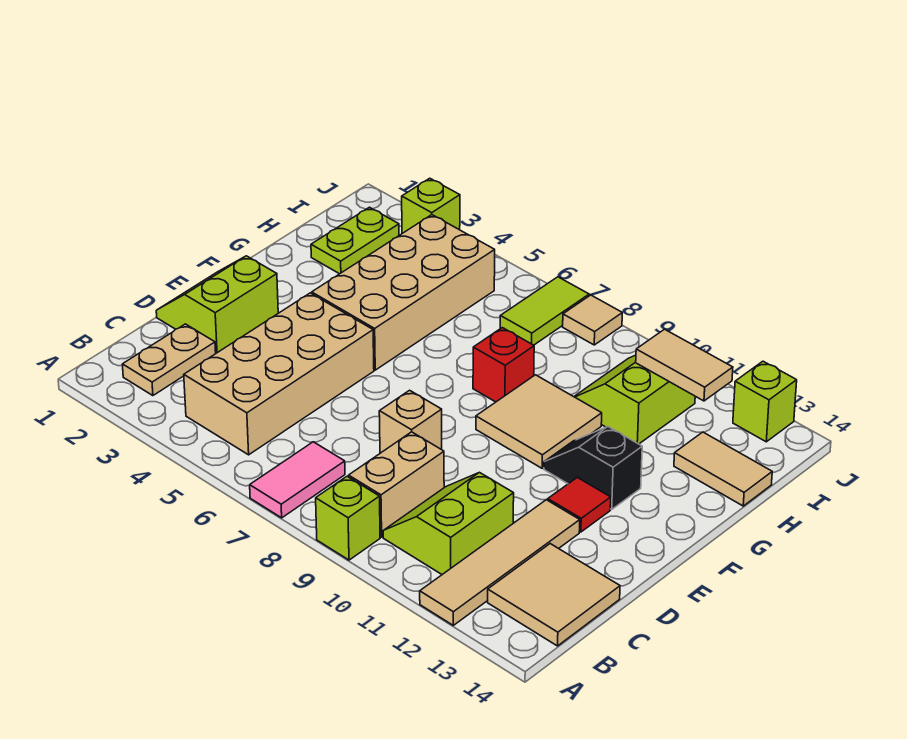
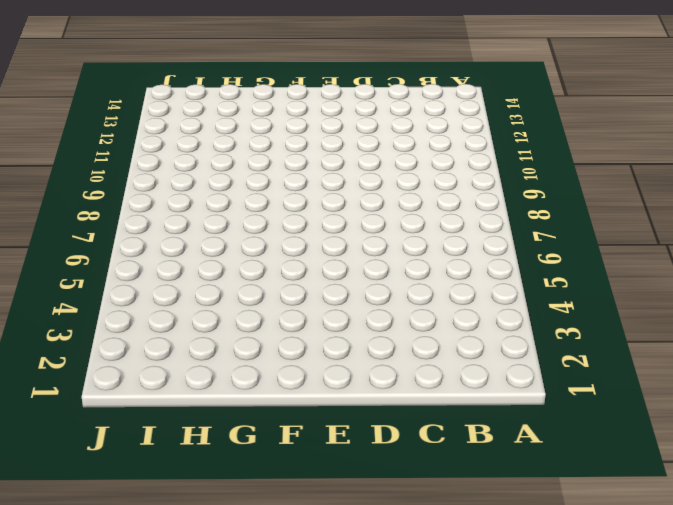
none -> pink 1x2 tile [250,442,345,518]
none -> lime 1x1 brick [316,476,380,560]
none -> tan 1x4 tile [420,500,580,625]

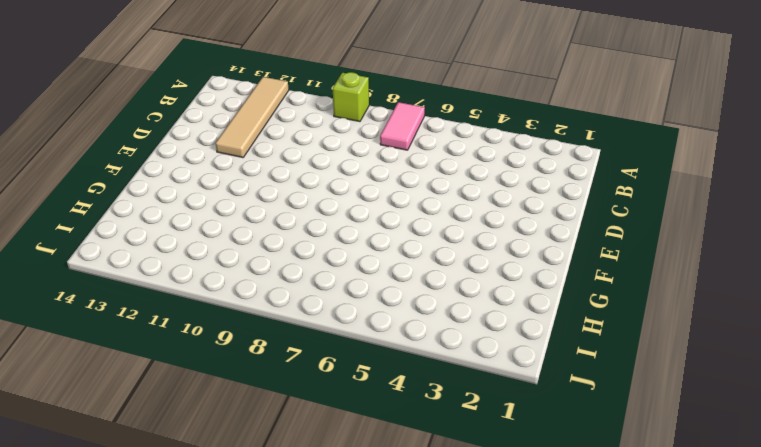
none -> tan 1x2 plate [122,324,216,396]
none -> tan 2x4 brick [184,293,374,455]
none -> tan 1x2 brick [349,432,444,537]

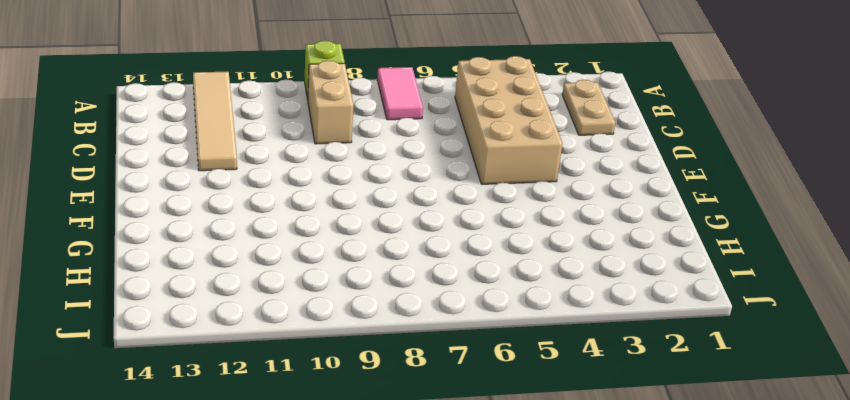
none -> lime 2x2 slope [383,472,514,574]
none -> tan 2x2 tile [488,544,620,646]
none -> lime 2x2 slope [156,256,278,353]

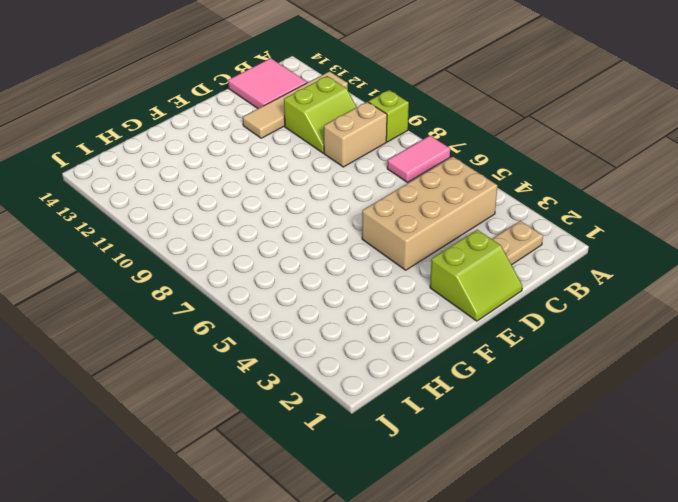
pink 2x2 tile [228,58,307,108] -> tan 2x2 tile [488,544,620,646]
none -> tan 1x1 brick [379,390,442,453]
none -> red 1x1 tile [548,477,611,532]
none -> tan 2x4 brick [312,215,495,370]

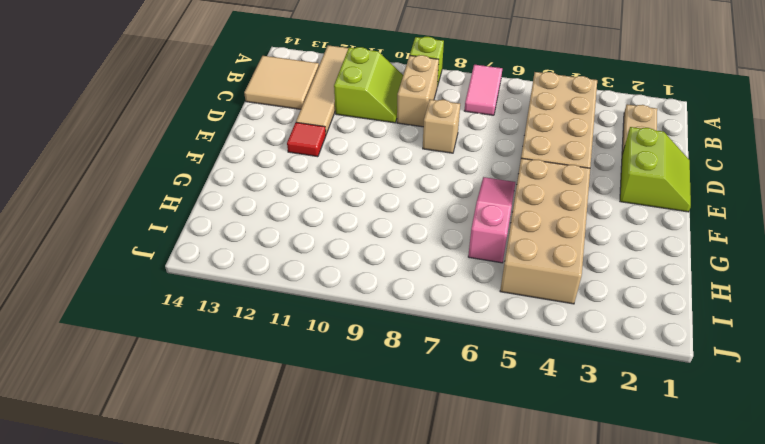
pink 1x3 slope [468,177,515,263] -> none
none -> tan 2x2 tile [476,375,602,468]
none -> black 1x2 slope [544,427,642,509]
none -> red 1x1 brick [473,328,534,402]

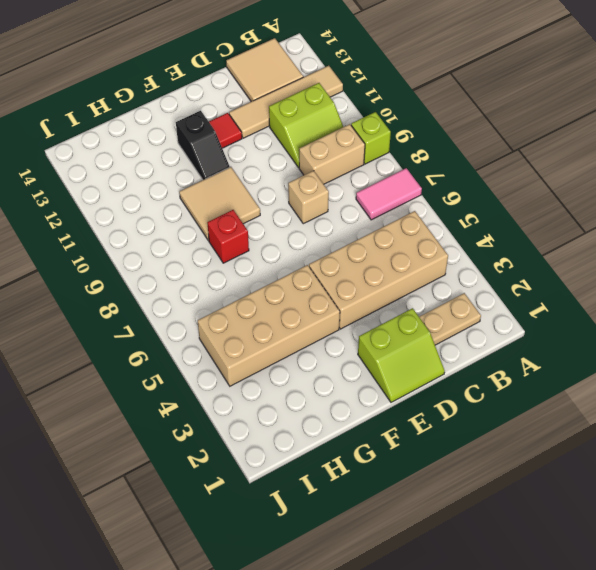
none -> lime 1x2 plate [311,207,399,274]
none -> lime 2x2 slope [574,355,695,444]
none -> tan 1x2 tile [674,432,772,506]

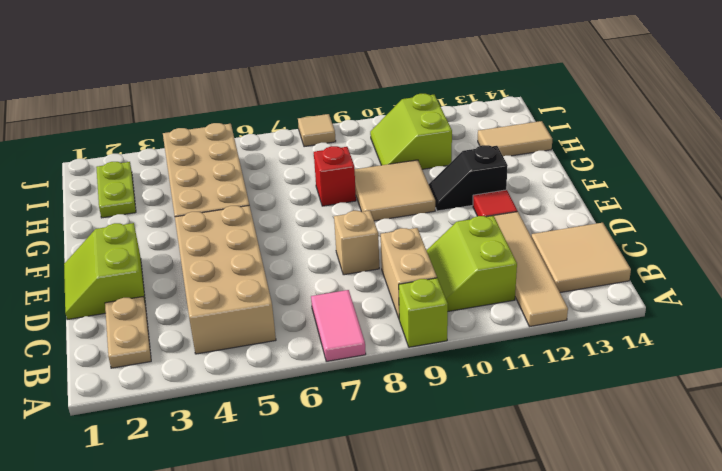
none -> lime 1x2 tile [500,277,589,345]
none -> lime 1x1 brick [402,178,460,233]
none -> lime 1x1 brick [733,361,797,442]

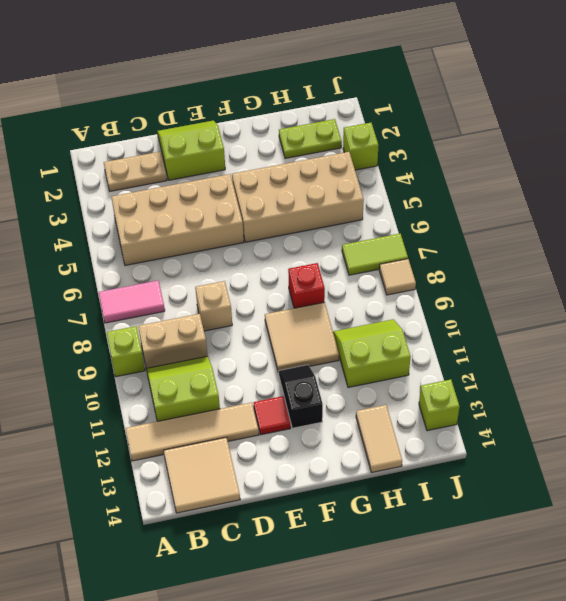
none -> tan 1x2 tile [636,329,733,401]

